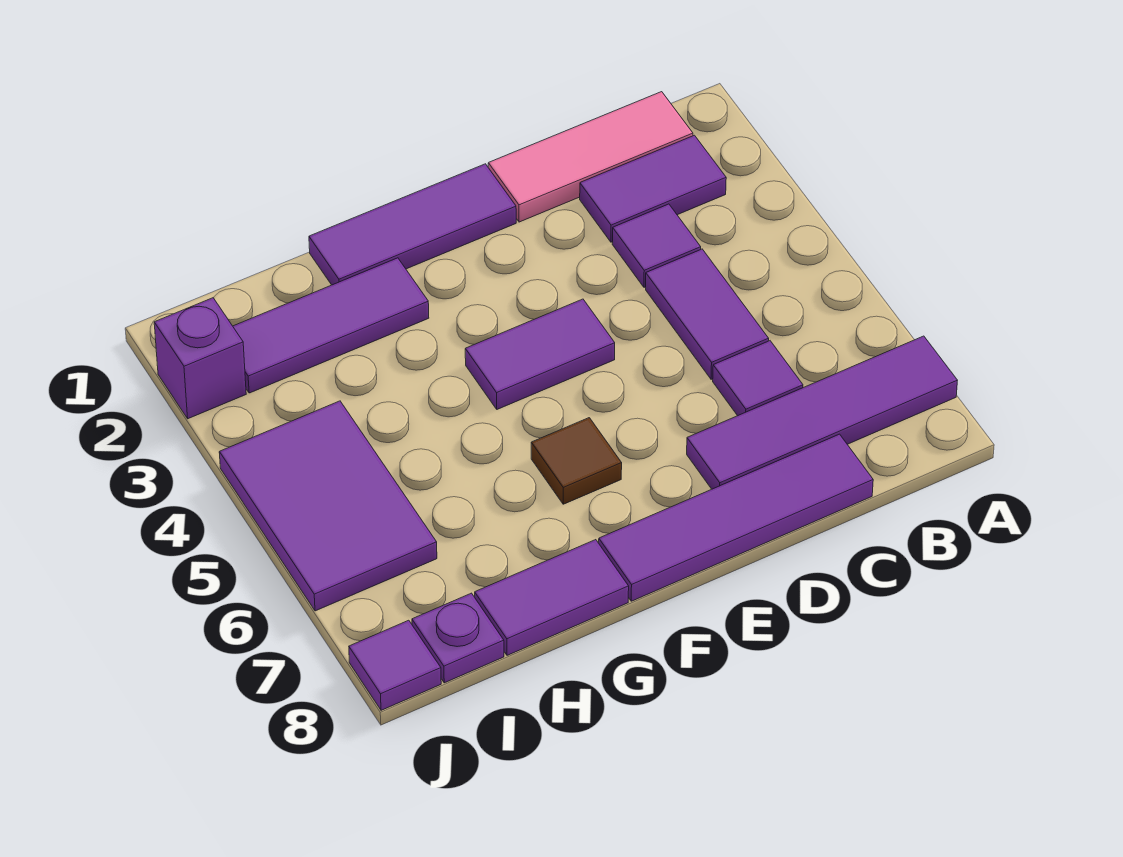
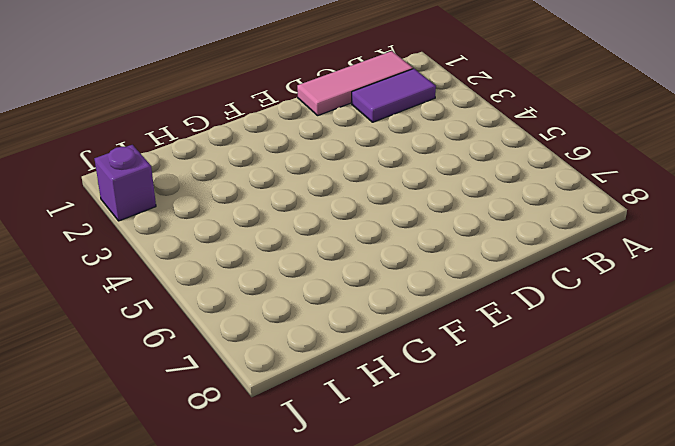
none -> purple 1x4 tile [687,336,957,489]
none -> purple 1x1 tile [612,204,701,287]
none -> purple 1x2 tile [646,249,769,379]

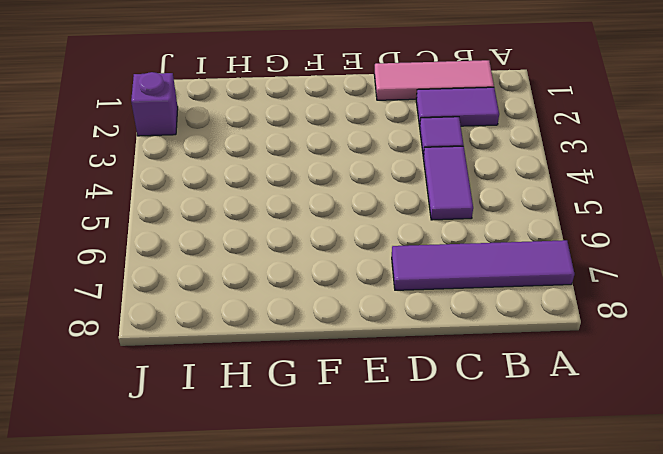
none -> purple 1x1 tile [713,341,803,416]
none -> purple 1x4 tile [599,434,873,601]
none -> purple 1x3 tile [309,164,516,285]

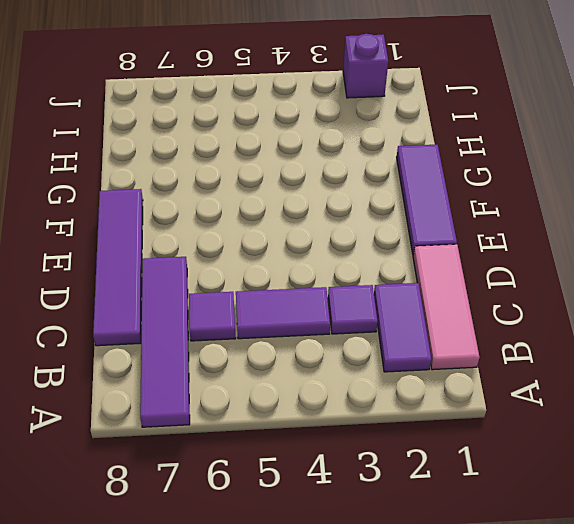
none -> purple 1x2 tile [465,299,615,409]
none -> brown 1x1 tile [531,418,622,504]
none -> purple 1x3 tile [233,258,429,393]

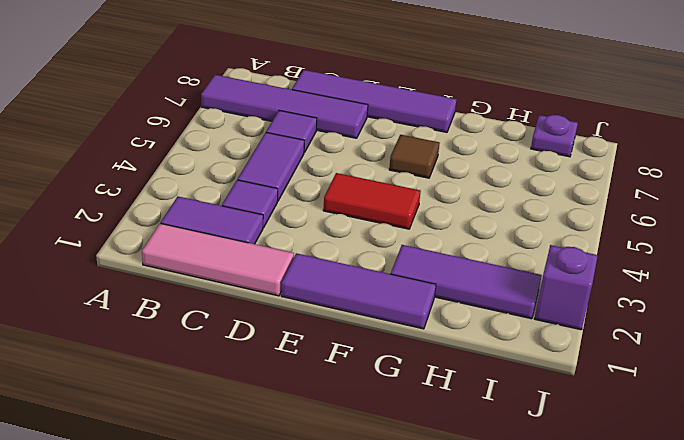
red 1x2 tile [323,173,421,229] -> purple 1x2 tile [465,299,615,409]
none -> purple 1x2 tile [475,540,629,655]
none -> purple 2x3 tile [219,401,437,611]
none -> purple 1x1 tile [349,620,441,710]

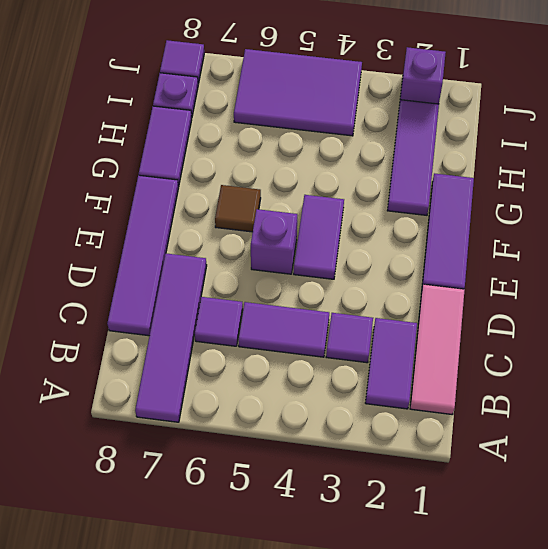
purple 1x1 brick [251,209,297,274] -> none

